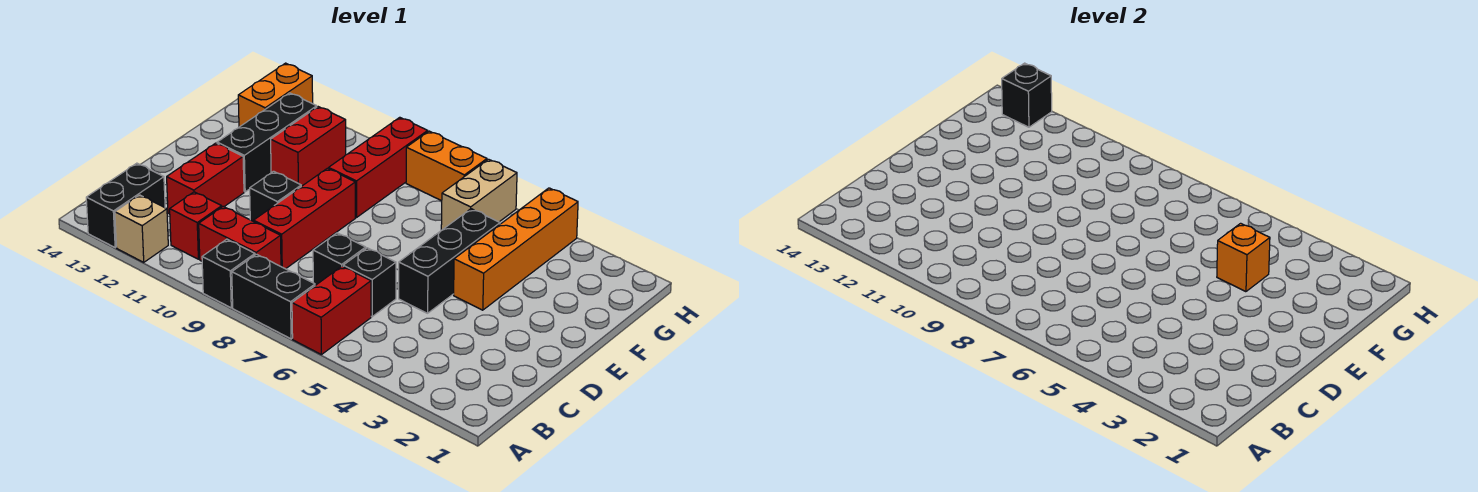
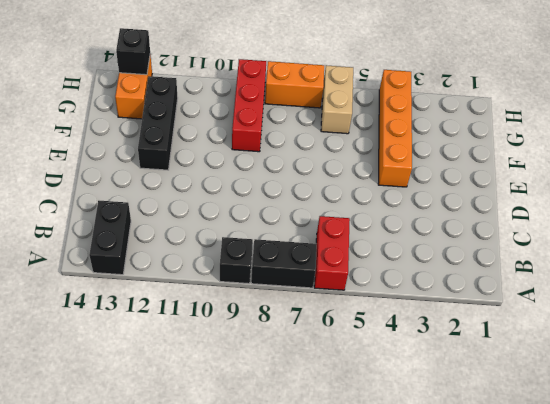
none -> tan 1x1 brick [115,195,168,262]
none -> red 1x2 brick [199,207,281,266]
none -> red 1x1 brick [170,192,222,259]

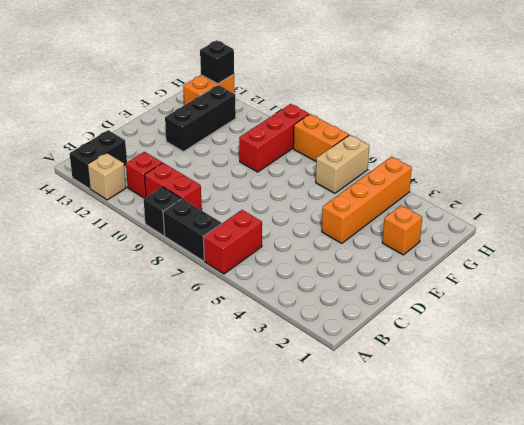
orange 1x1 brick [382,205,422,255] -> orange 1x1 brick moved to [1217,223,1270,292]
none -> black 1x1 brick [343,248,396,317]
none -> black 1x1 brick [313,233,366,285]
none -> red 1x3 brick [254,168,355,269]

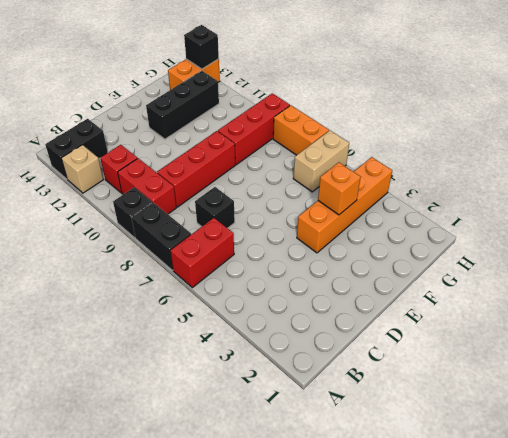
none -> black 1x1 brick [343,248,396,317]
none -> red 1x2 brick [167,143,244,214]
none -> black 1x3 brick [399,209,500,313]

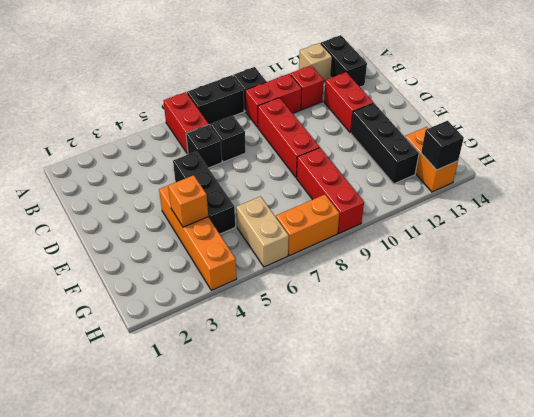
none -> black 1x1 brick [250,171,301,221]
none -> red 1x2 brick [271,107,346,186]

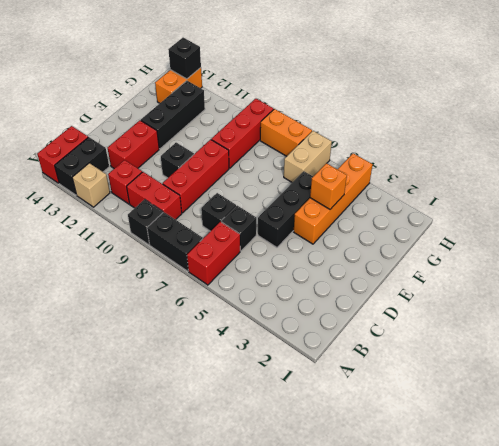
red 1x2 brick [37,126,88,183] -> red 1x2 brick moved to [271,107,346,186]

